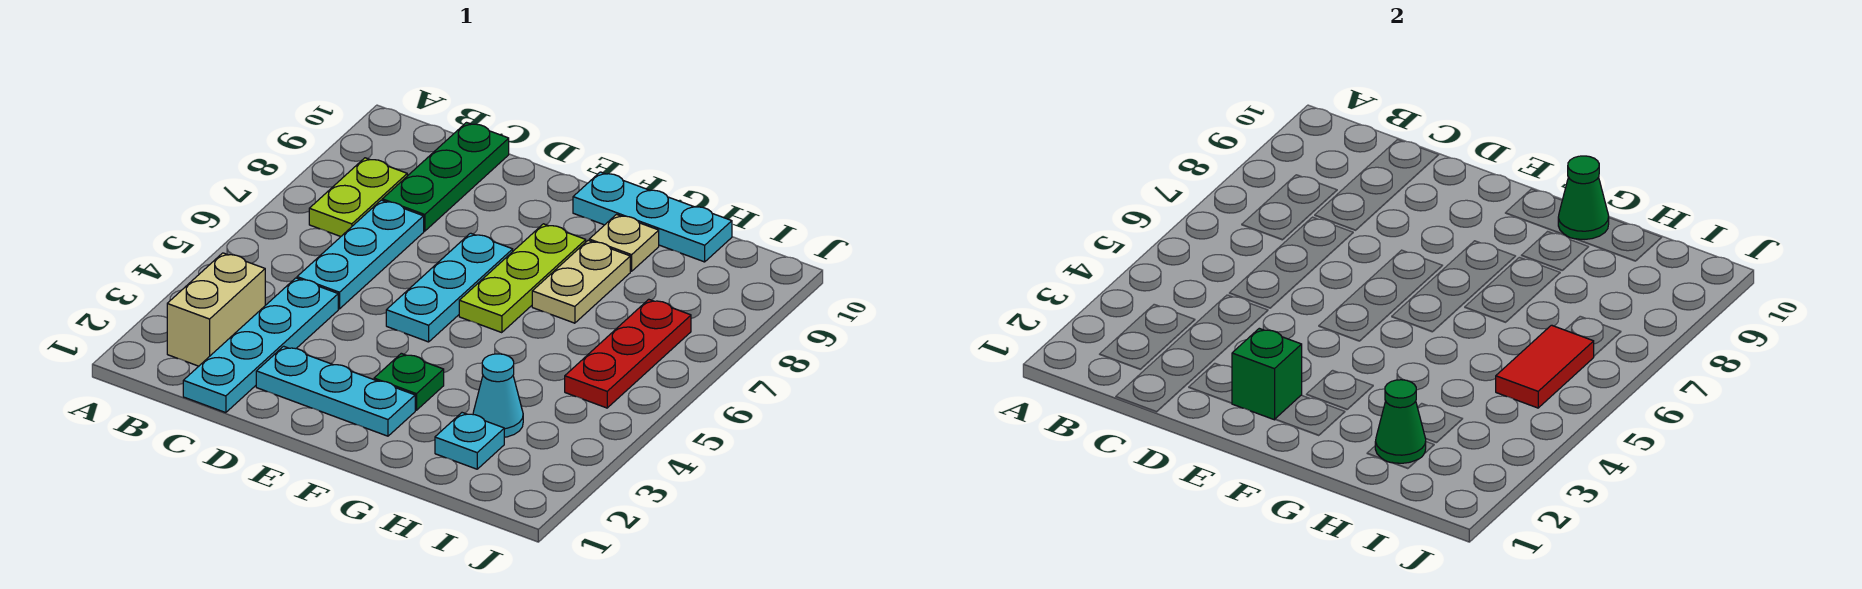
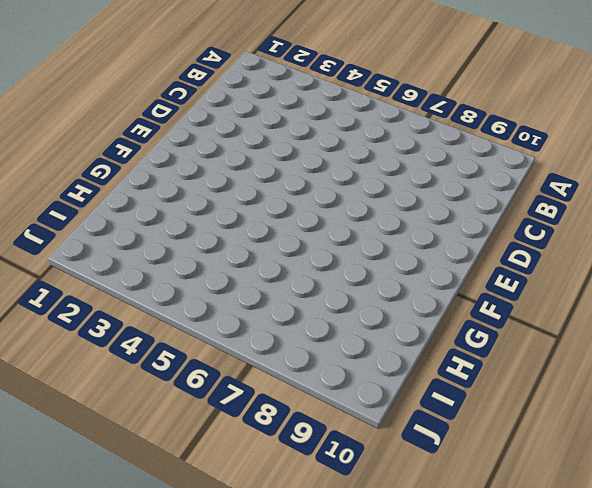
none -> tan 1x2 brick [167,253,265,366]
none -> lime 1x2 plate [309,158,407,236]
none -> cyan 1x4 plate [183,278,338,413]

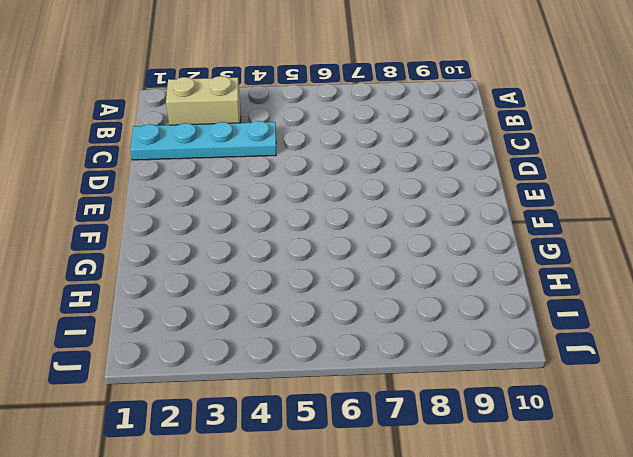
none -> lime 1x2 plate [309,158,407,236]
none -> cyan 1x3 plate [297,200,424,309]
none -> green 1x3 plate [382,123,509,231]

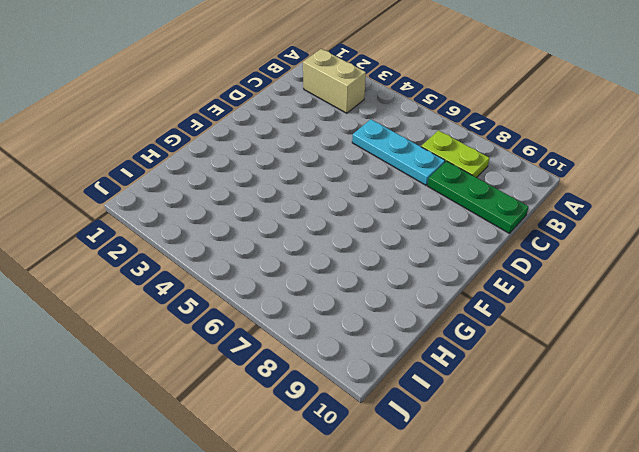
none -> cyan 1x4 plate [183,278,338,413]
none -> cyan 1x3 plate [256,346,415,436]
none -> cyan 1x3 plate [386,233,513,342]

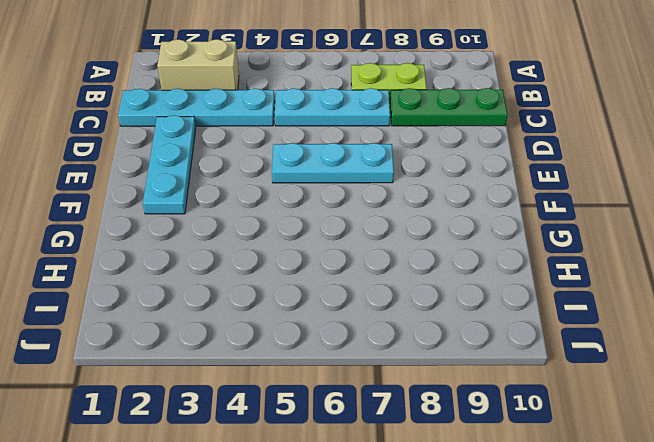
none -> green 1x1 plate [374,353,444,410]
none -> lime 1x3 plate [459,224,586,333]
none -> cyan 1x3 plate [573,172,732,262]

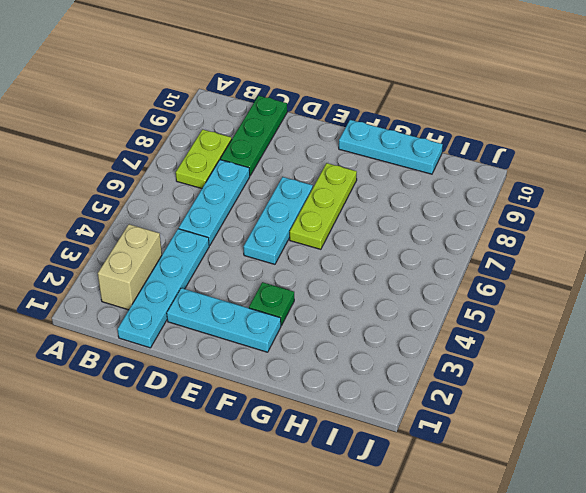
none -> tan 1x2 plate [532,240,630,323]
none -> tan 1x1 plate [589,215,659,271]
none -> cyan 1x1 plate [435,413,504,469]

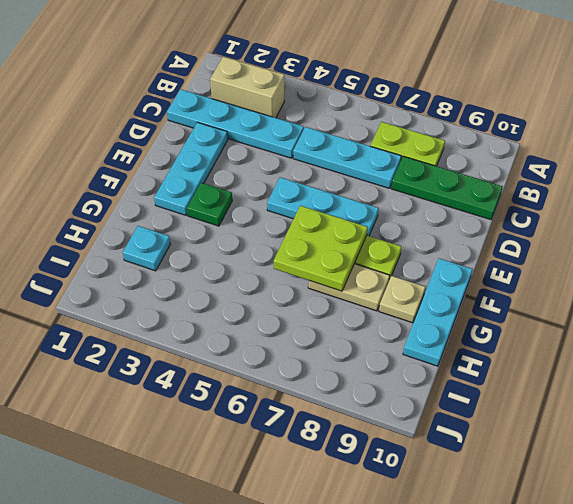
lime 2x2 plate [274,206,367,291] -> none
none -> cyan 1x1 cone [473,354,523,437]
none -> red 1x3 plate [565,299,691,408]
none -> green 1x1 brick [1232,328,1302,420]

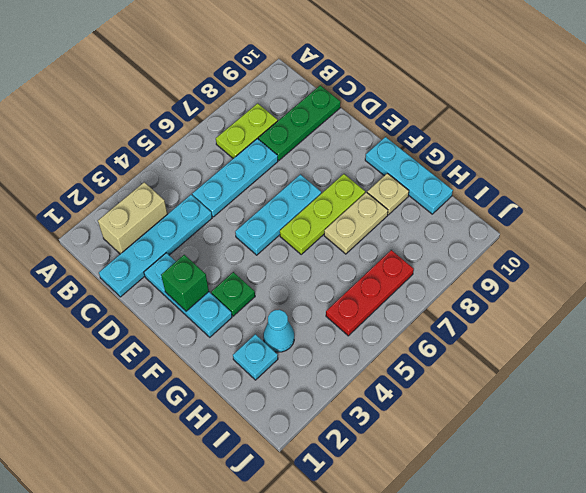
none -> green 1x1 cone [1558,156,1609,239]
none -> green 1x1 cone [1375,380,1426,463]
none -> red 1x2 tile [1496,325,1594,408]

